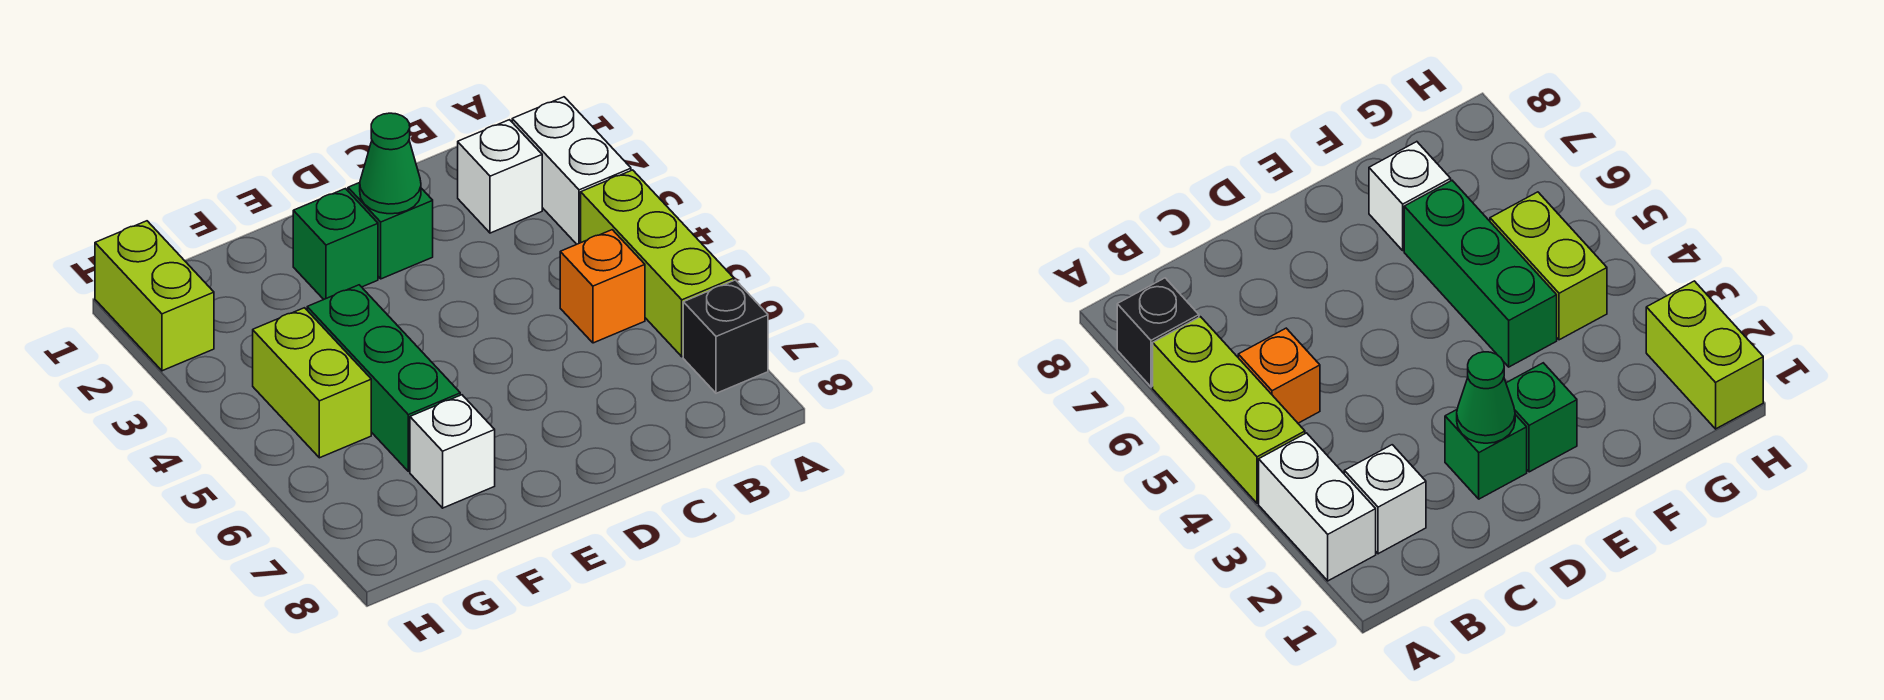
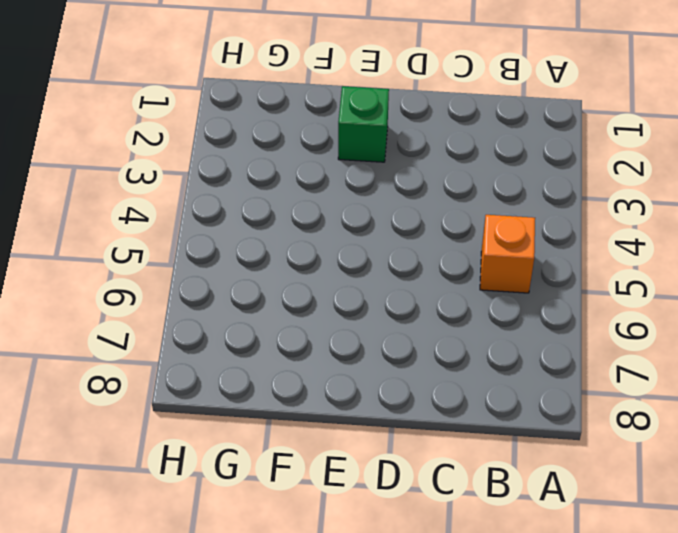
none -> white 1x2 brick [512,97,631,244]
none -> lime 1x3 brick [581,170,734,357]
none -> black 1x1 brick [683,280,768,393]

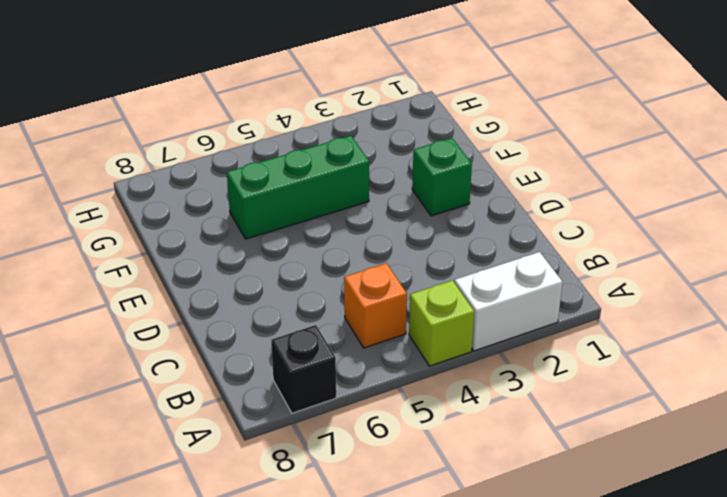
lime 1x1 brick [409,280,474,366] -> lime 1x3 brick [581,170,734,357]
none -> white 1x1 brick [458,120,542,233]
none -> green 1x1 brick [348,183,433,279]
none -> white 1x1 brick [410,395,495,508]

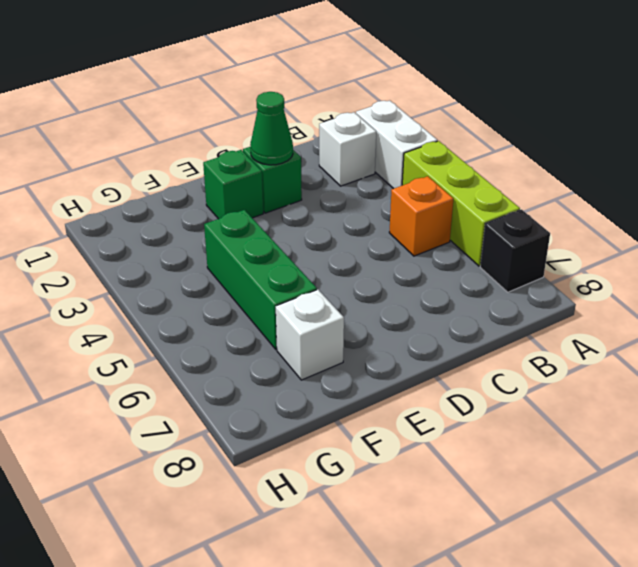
none -> lime 1x2 brick [253,308,371,458]
none -> lime 1x2 brick [95,221,214,371]

